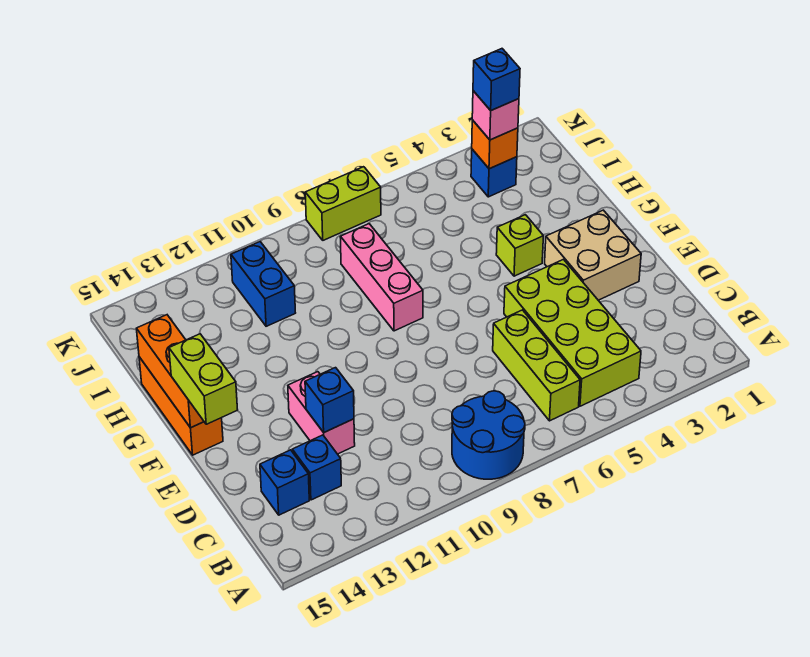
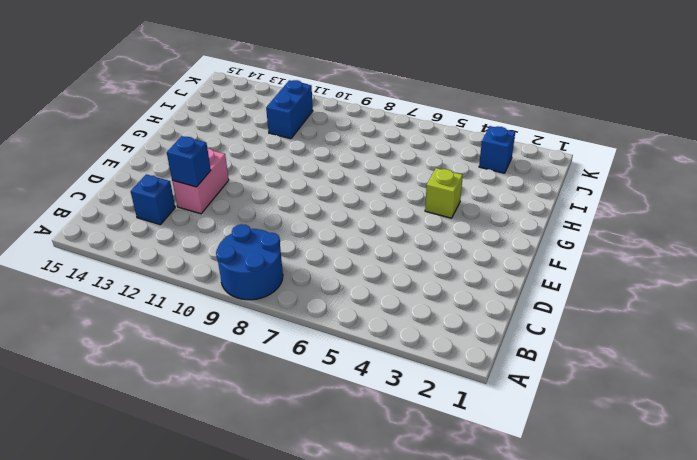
none -> lime 2x4 brick [504,259,641,406]
none -> lime 1x3 brick [493,310,580,421]
none -> blue 1x1 brick [260,450,309,515]

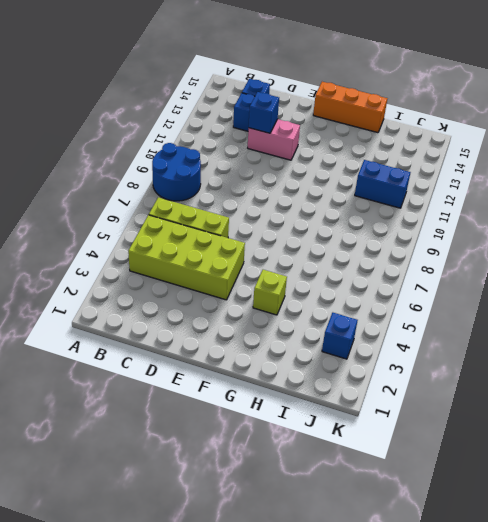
none -> tan 2x2 brick [545,210,641,300]
none -> pink 1x3 brick [340,224,423,331]
none -> lime 1x2 brick [305,167,381,240]

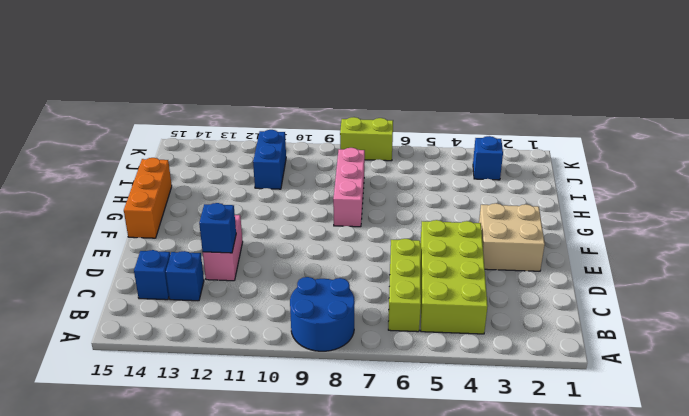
none -> lime 1x1 brick [496,215,543,276]
none -> orange 1x3 brick [136,315,204,428]
none -> orange 1x1 brick [472,120,518,169]

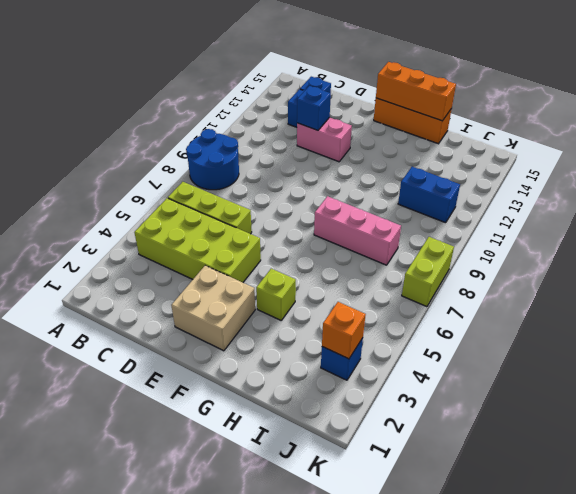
none -> lime 1x2 brick [169,334,238,424]
none -> pink 1x1 brick [472,91,519,140]
none -> blue 1x1 brick [473,49,520,110]

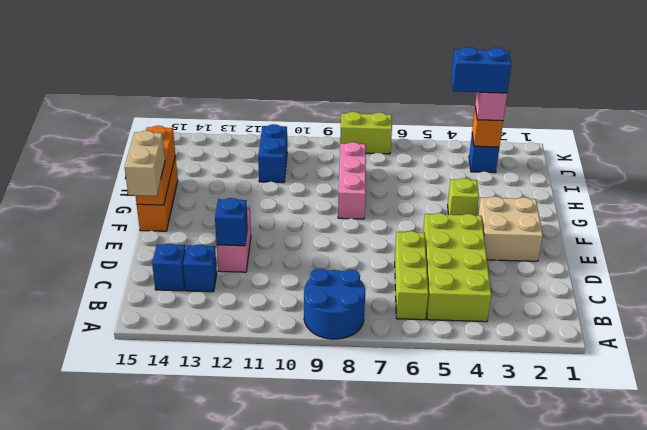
tan 1x2 brick [125,131,165,196] -> lime 1x2 brick [169,334,238,424]
blue 1x2 brick [451,47,511,93] -> blue 1x1 brick [473,49,520,110]

